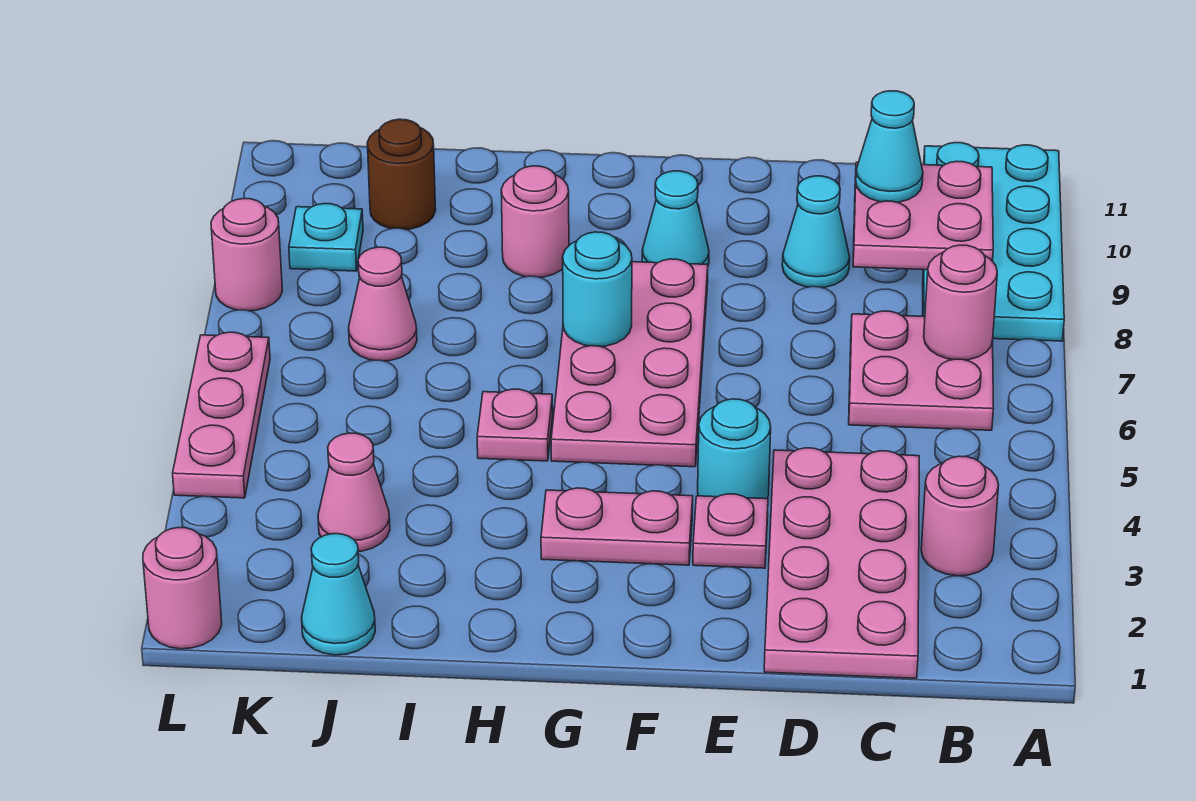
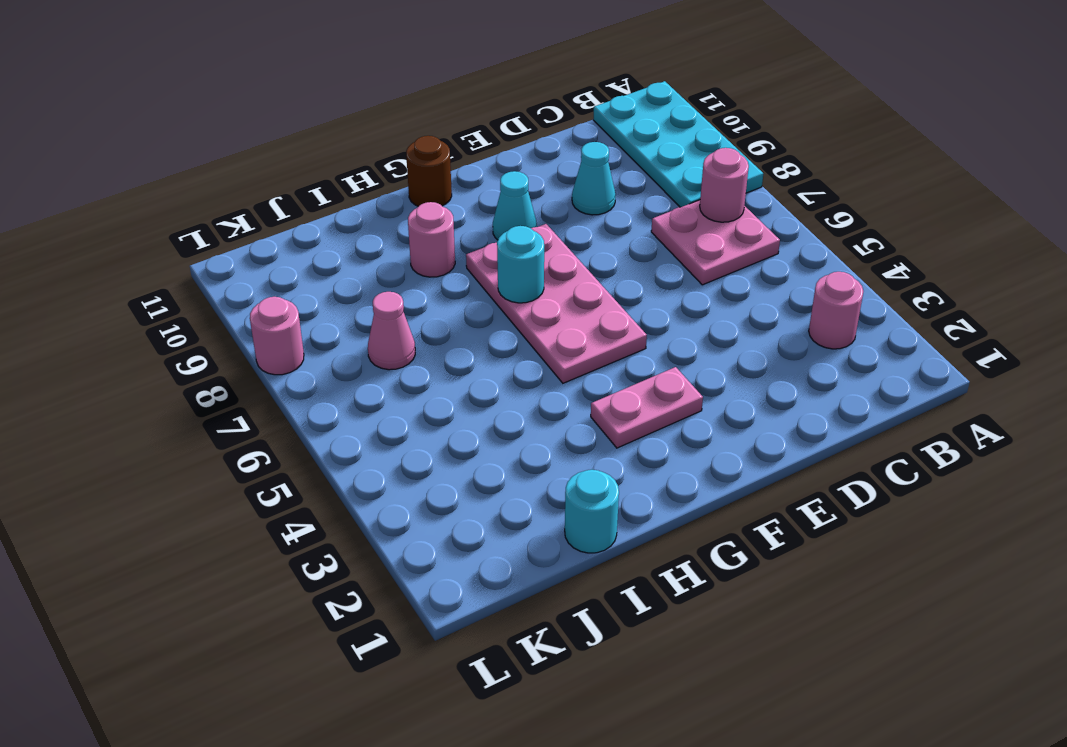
brown 1x1 round brick [406,136,452,206] -> brown 1x1 round brick moved to [367,119,436,229]
cyan 1x1 round brick [565,470,619,553] -> cyan 1x1 round brick moved to [698,399,771,499]
none -> pink 2x4 plate [764,448,919,678]
none -> pink 1x1 plate [693,494,768,568]
none -> pink 1x1 plate [477,389,553,461]

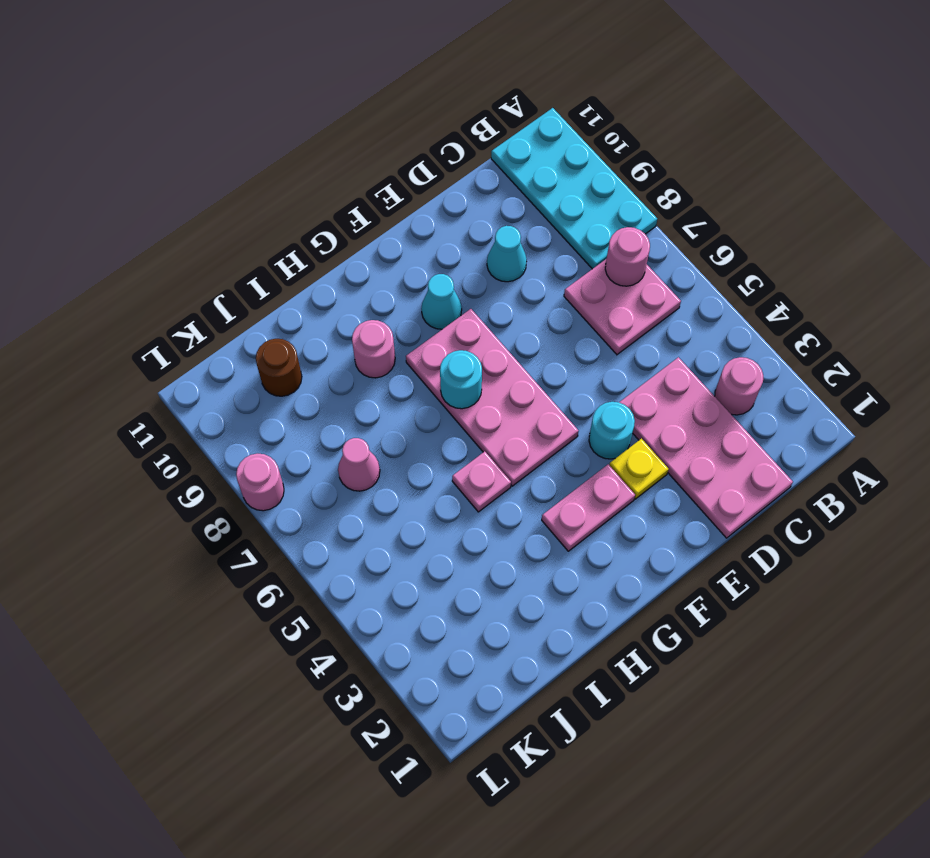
yellow 1x1 plate [609,439,668,499] -> pink 1x1 plate [693,494,768,568]
none -> cyan 1x1 cone [302,534,375,655]
none -> pink 1x1 cone [318,433,390,551]
none -> cyan 1x1 plate [289,204,363,271]

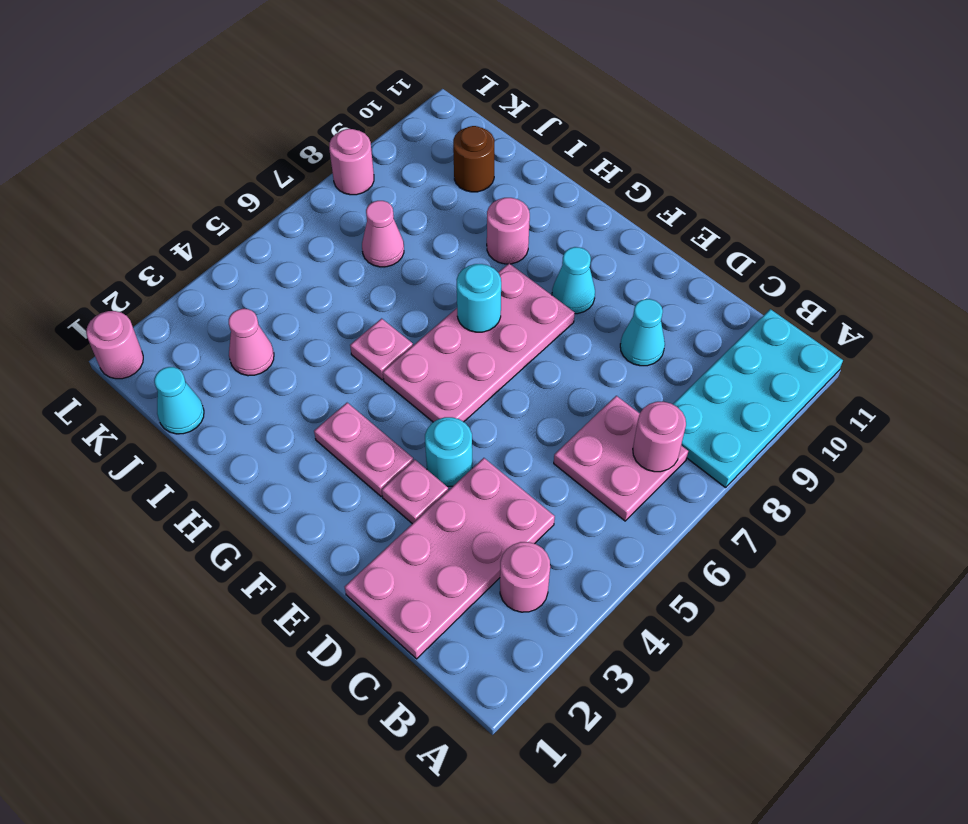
none -> cyan 1x1 plate [289,204,363,271]
none -> pink 1x3 plate [173,332,270,498]
none -> pink 2x2 plate [853,161,993,270]

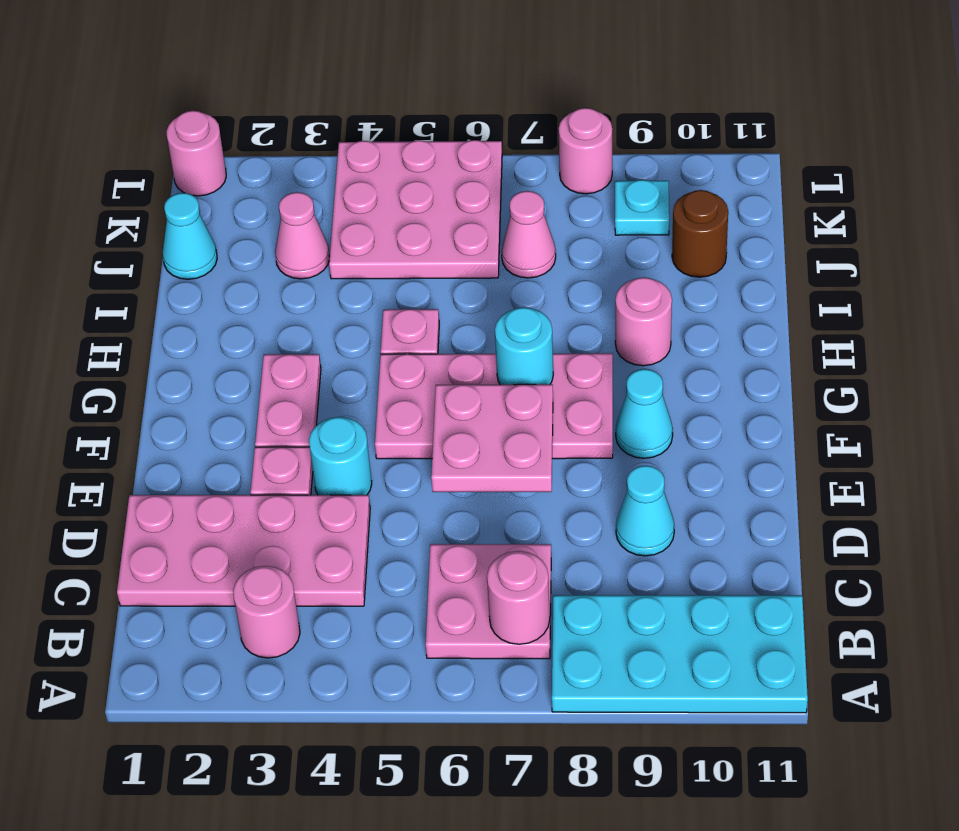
pink 2x2 plate [431,384,553,492] -> pink 2x2 plate moved to [853,161,993,270]
pink 3x3 plate [329,140,502,279] -> pink 1x3 plate [173,332,270,498]
none -> cyan 1x1 cone [856,91,923,202]

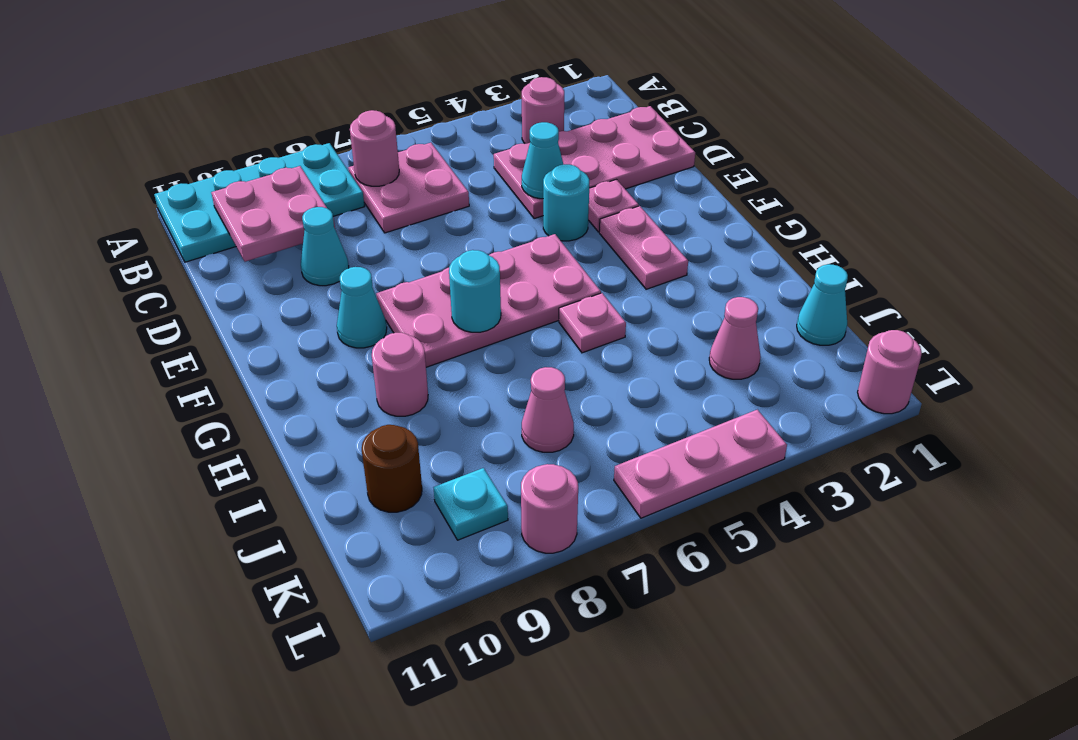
cyan 1x1 cone [522,122,563,199] -> cyan 1x1 cone moved to [856,91,923,202]

